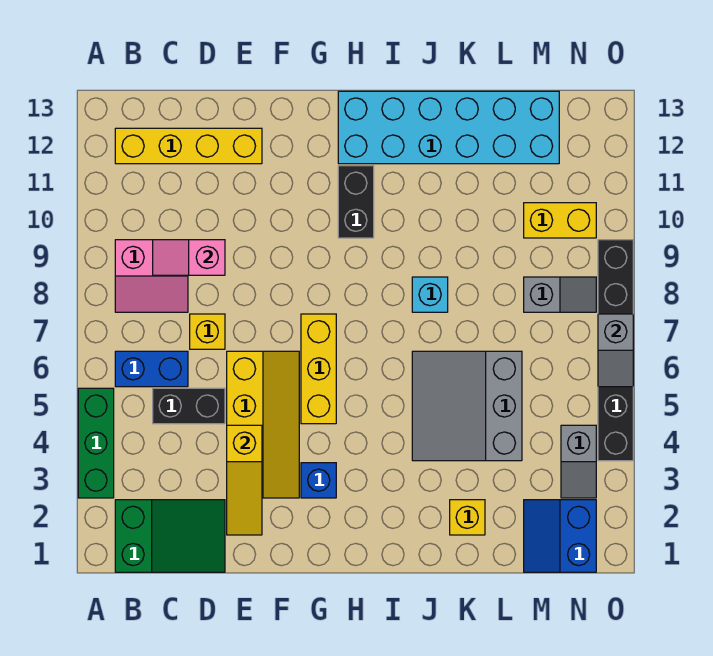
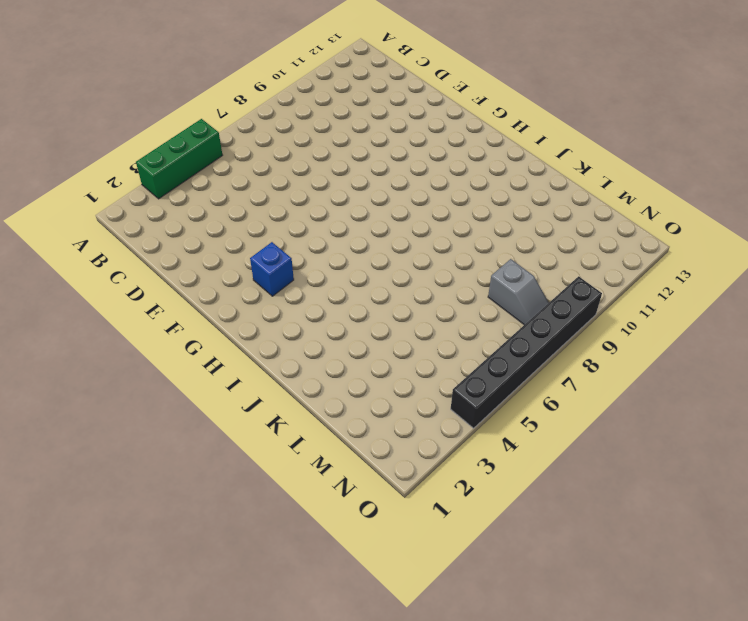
none -> green 2x3 slope [115,500,225,572]
none -> blue 1x2 brick [115,351,188,387]
none -> pink 2x2 slope [115,240,188,312]

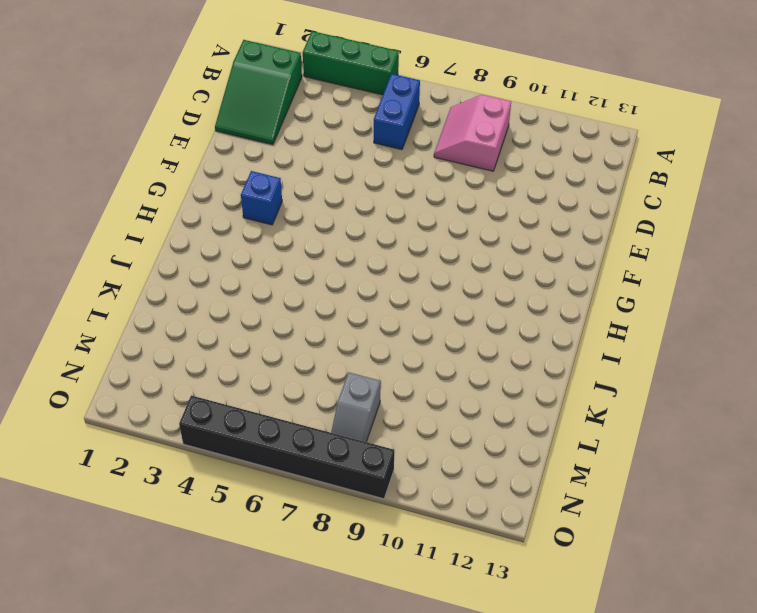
none -> yellow 1x4 brick [115,128,262,164]
none -> black 1x2 brick [153,388,225,424]
none -> yellow 1x1 brick [190,314,225,349]

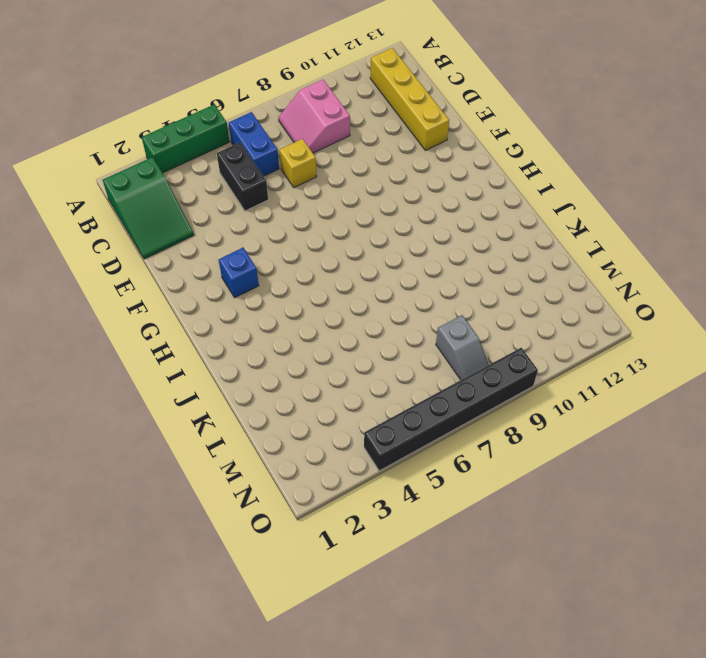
none -> yellow 2x4 slope [227,351,299,498]
none -> yellow 1x3 brick [301,314,336,424]
none -> black 1x2 brick [338,166,374,238]

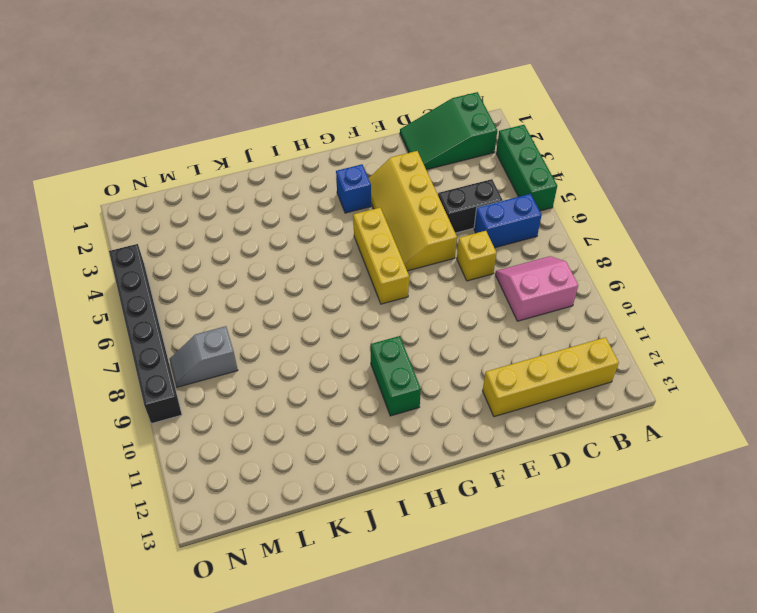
green 1x2 brick [371,336,421,416] -> black 1x2 brick [338,166,374,238]
none -> cyan 2x6 brick [338,91,559,164]
none -> grey 3x3 slope [412,351,522,461]
none -> cyan 1x1 brick [412,277,448,312]

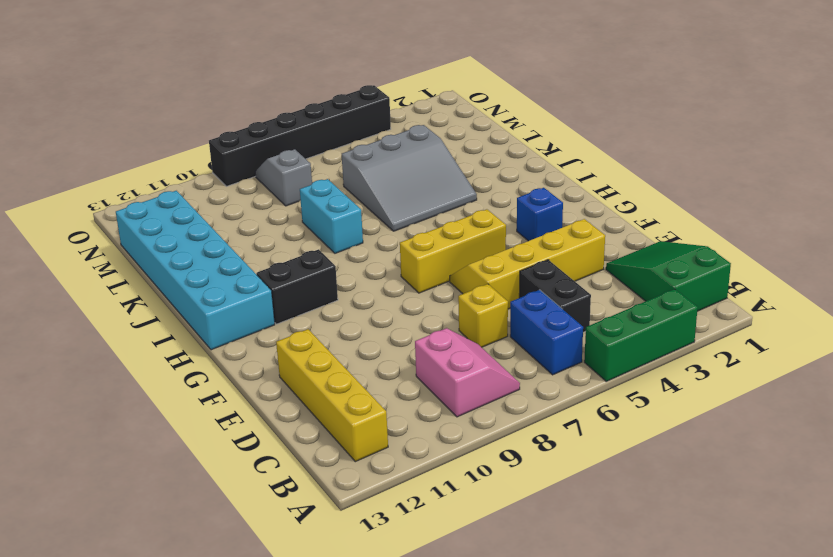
cyan 1x2 brick [300,179,363,253] -> cyan 1x1 brick [412,277,448,312]
none -> yellow 1x1 brick [450,500,485,535]
none -> blue 2x2 slope [524,500,596,572]
none -> yellow 1x2 brick [524,203,596,238]

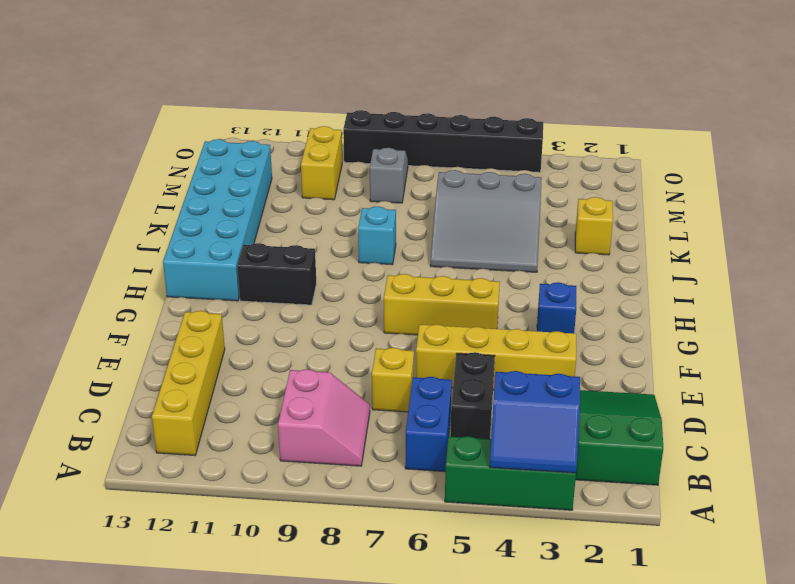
blue 2x2 slope [490,371,580,473] -> blue 2x2 slope moved to [524,500,596,572]
none -> grey 1x2 slope [561,425,596,498]
none -> pink 1x2 slope [153,240,225,275]
none -> yellow 1x3 slope [227,425,262,535]

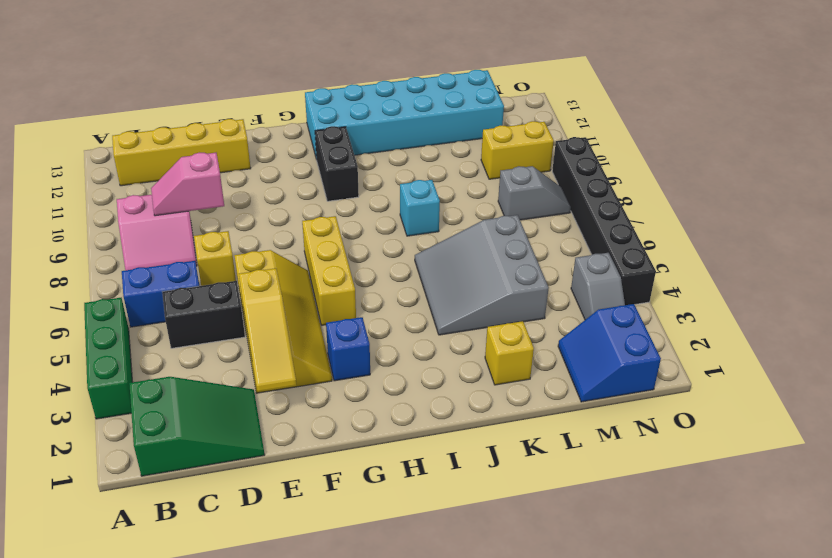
none -> grey 1x2 slope [598,314,633,387]

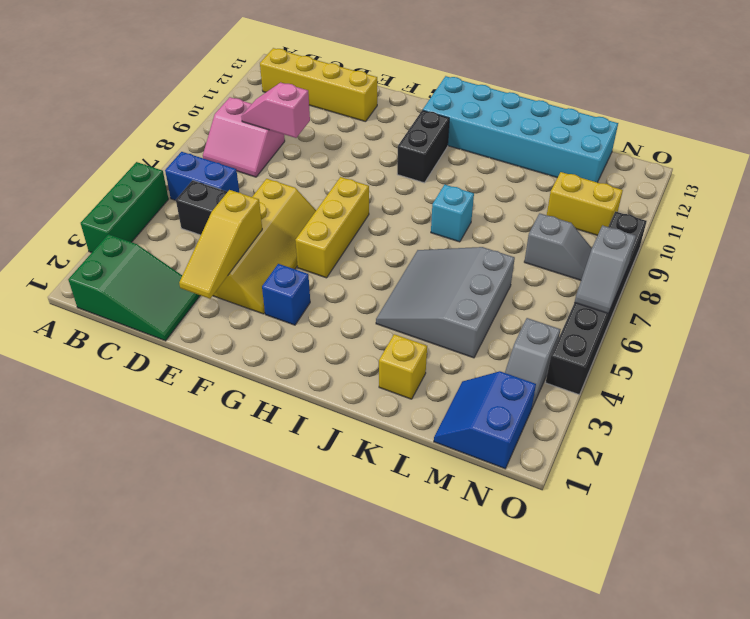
none -> yellow 1x1 brick [190,314,225,349]

